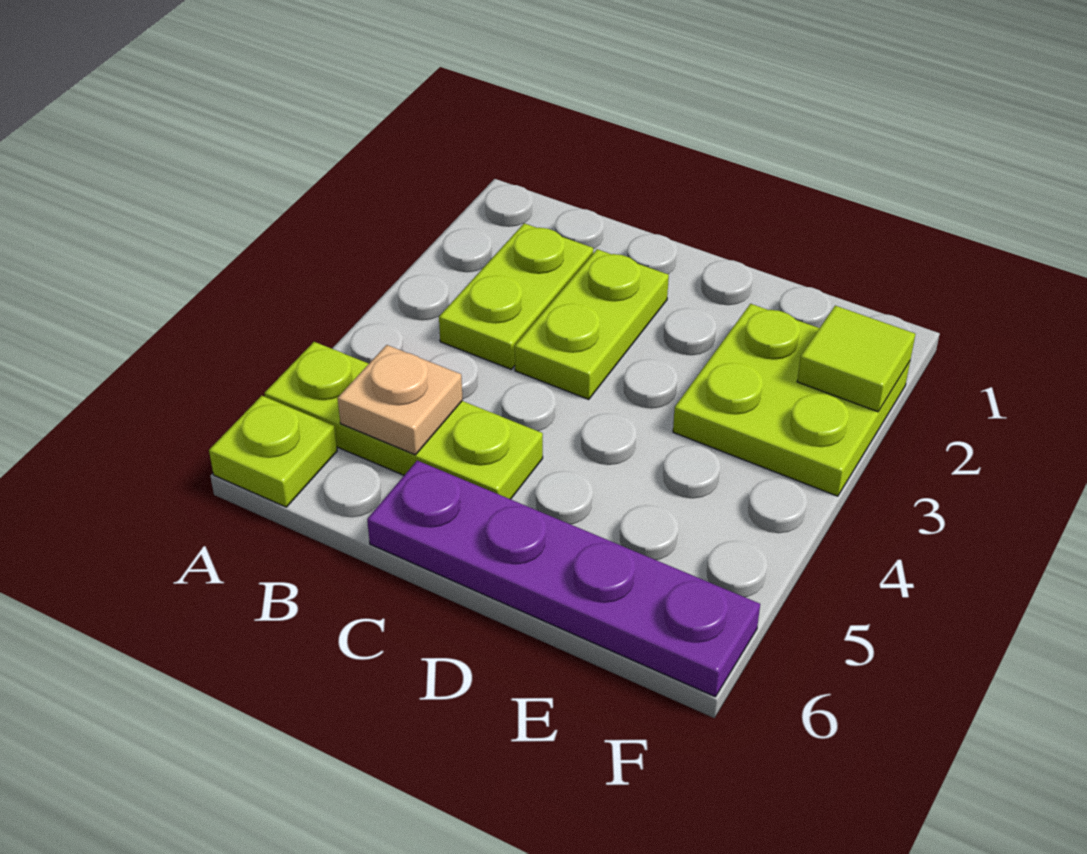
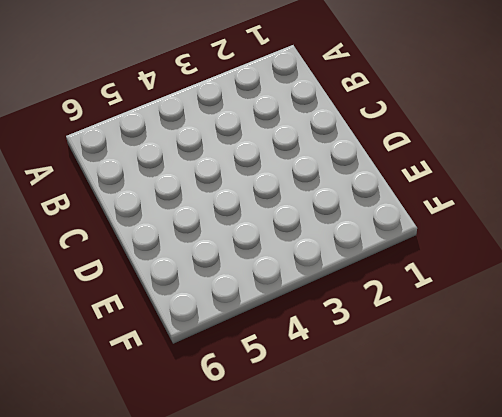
none -> lime 1x3 plate [264,342,543,499]
none -> lime 1x1 plate [209,396,337,507]

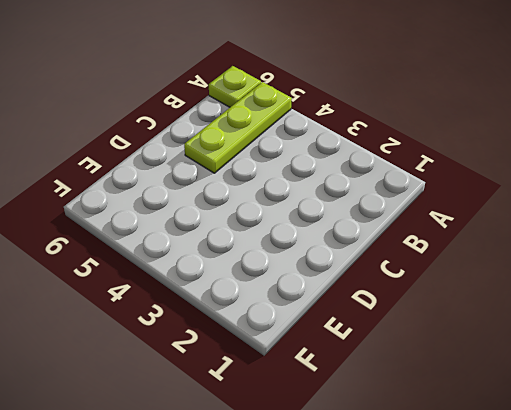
none -> lime 1x2 plate [439,223,593,369]
none -> lime 1x2 plate [515,249,669,400]

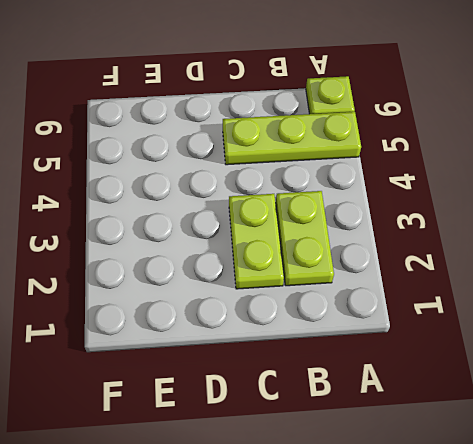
none -> purple 1x4 plate [367,461,760,697]
none -> lime 2x2 plate [673,304,910,496]

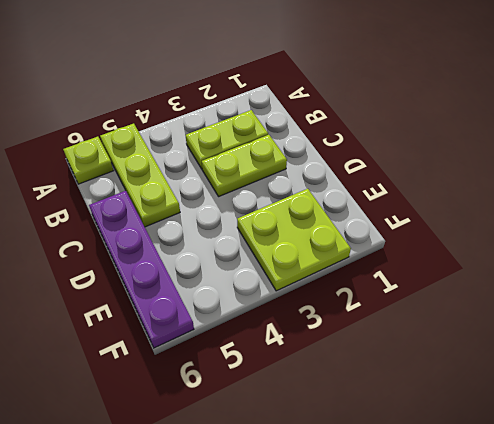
none -> tan 1x1 plate [338,345,463,455]
none -> lime 1x1 tile [797,306,915,412]

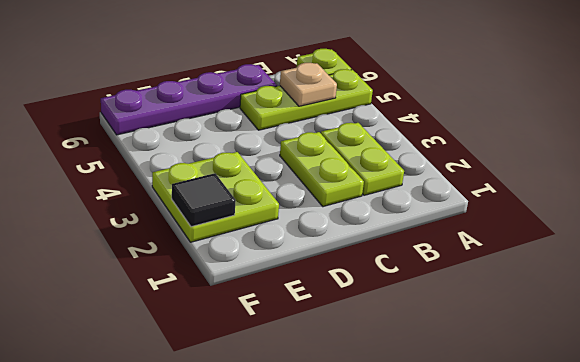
black 1x1 tile [172,173,236,227] -> lime 1x1 tile [797,306,915,412]

